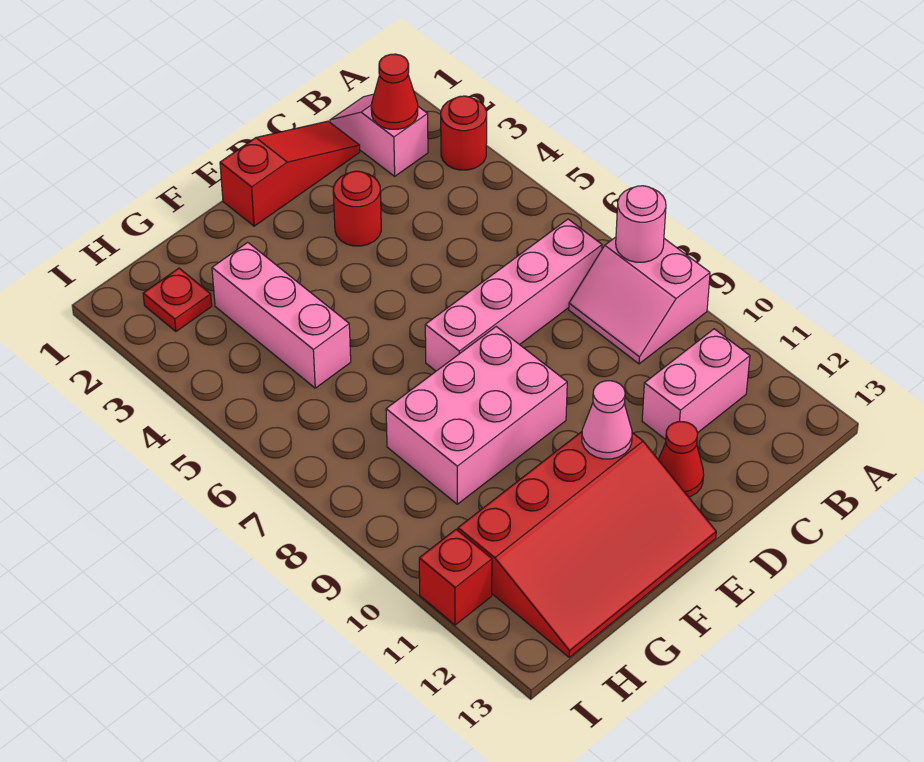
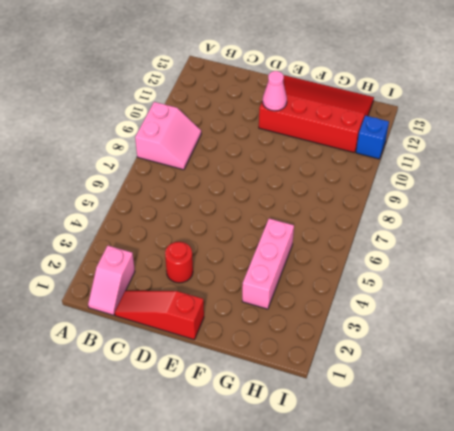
blue 1x1 brick [356,115,389,159] -> red 1x1 brick [419,529,492,625]
none -> red 1x1 round brick [441,96,487,170]
none -> pink 1x4 brick [425,219,602,371]
none -> pink 1x2 brick [642,329,750,440]

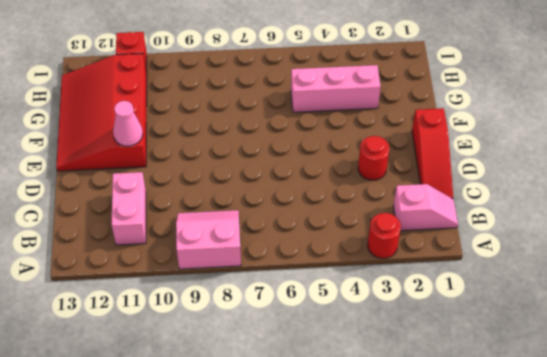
none -> pink 1x4 brick [425,219,602,371]
none -> red 1x1 cone [658,422,704,497]
none -> pink 2x3 brick [386,327,567,504]

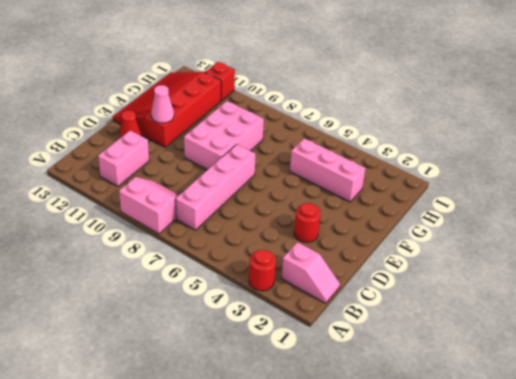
none -> red 1x3 slope [220,121,360,226]
none -> red 1x1 plate [143,268,212,332]
none -> pink 1x1 round brick [616,186,666,262]

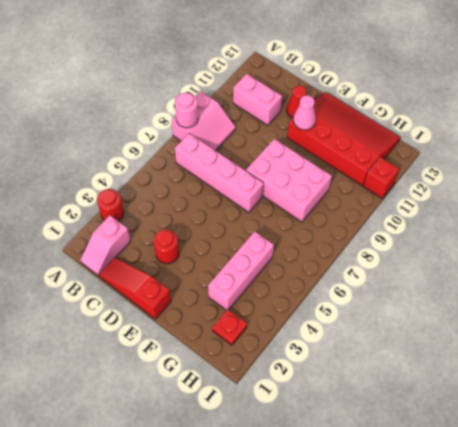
none -> red 1x1 cone [371,54,418,129]

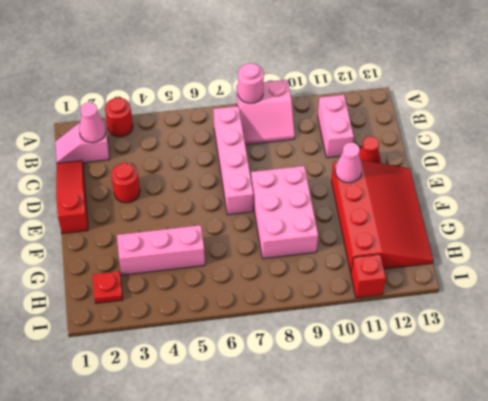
pink 1x1 cone [79,102,106,143] -> red 1x1 cone [371,54,418,129]

